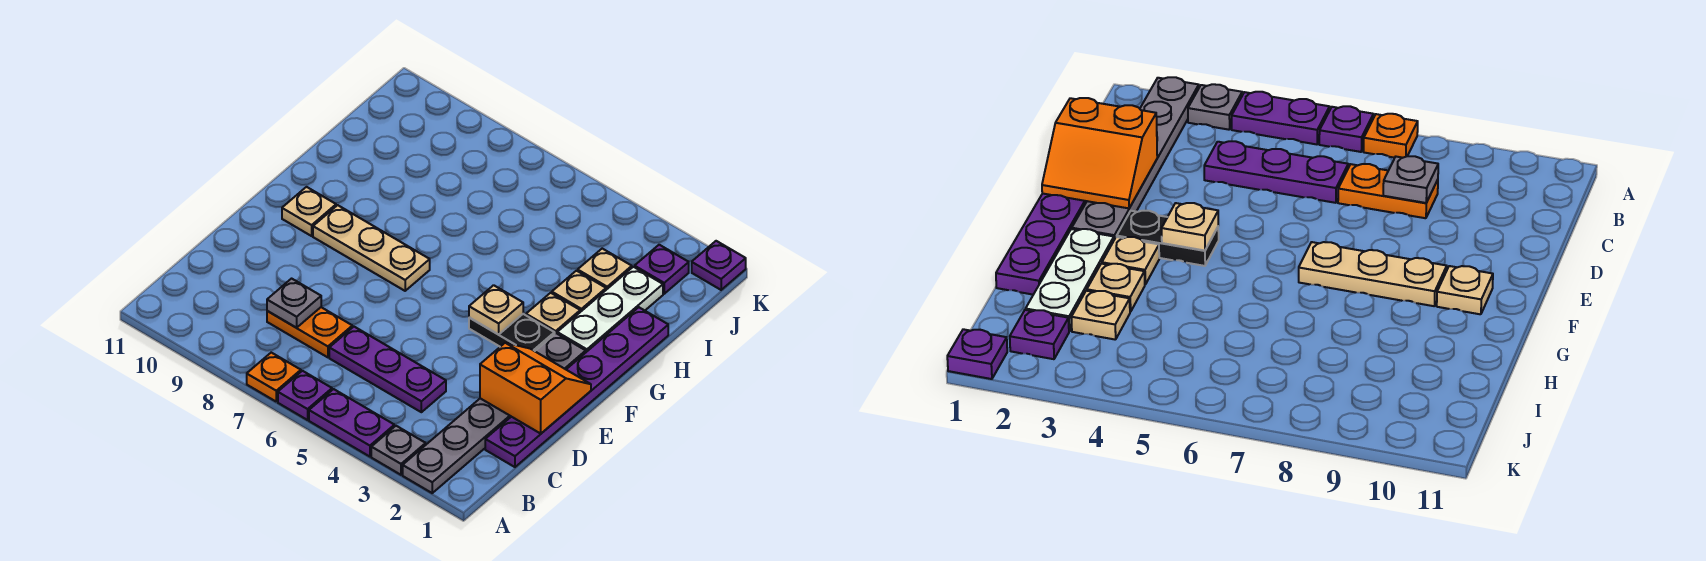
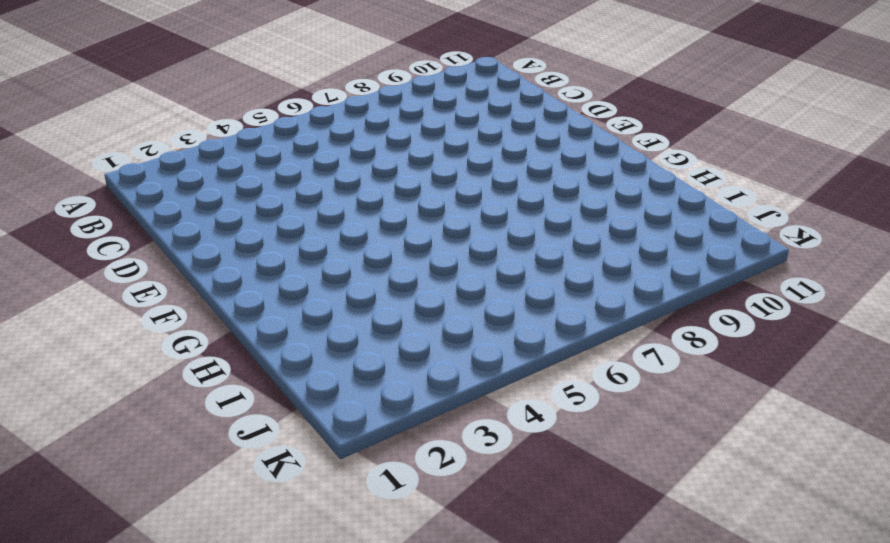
none -> grey 1x6 plate [403,333,586,493]
none -> grey 1x1 plate [371,426,426,475]
none -> purple 1x2 plate [309,389,394,457]

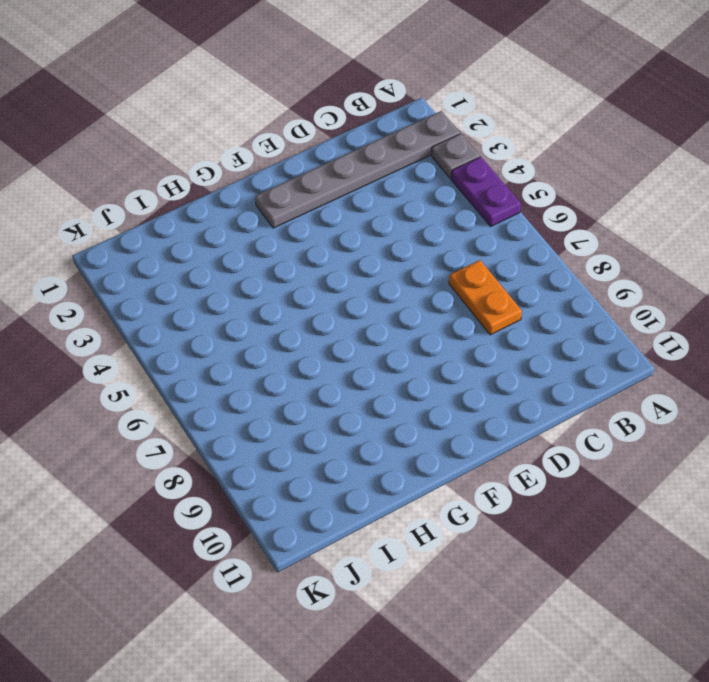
none -> purple 1x1 plate [278,371,332,420]
none -> orange 1x1 plate [247,353,301,401]
none -> purple 1x6 plate [485,307,668,467]

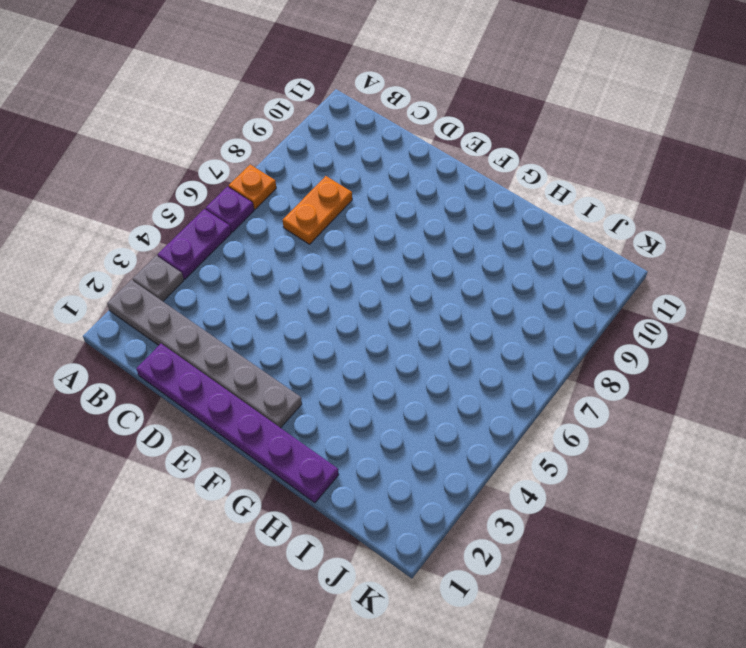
none -> purple 1x3 plate [329,327,446,412]
none -> black 1x2 plate [469,314,555,351]
none -> tan 1x3 plate [313,205,430,291]

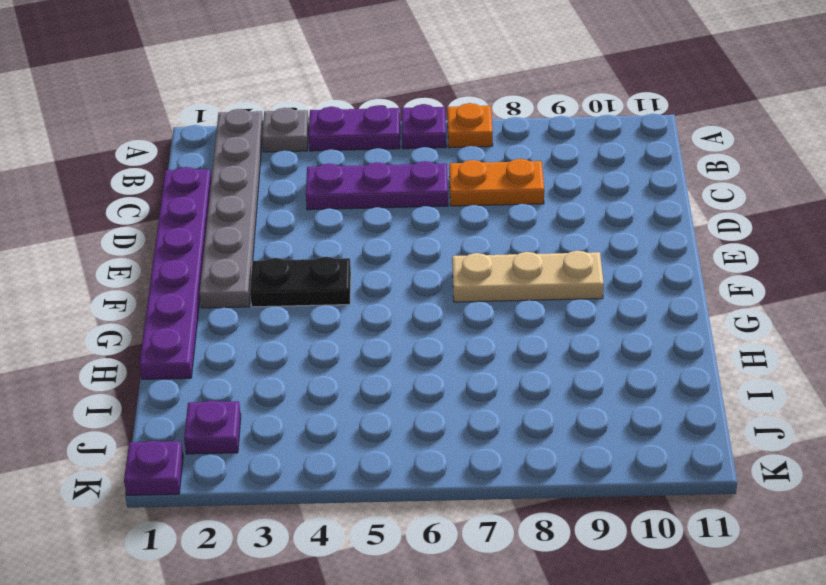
none -> tan 1x1 plate [282,187,336,236]
none -> white 1x3 plate [557,267,663,352]
none -> tan 1x1 plate [526,293,580,334]

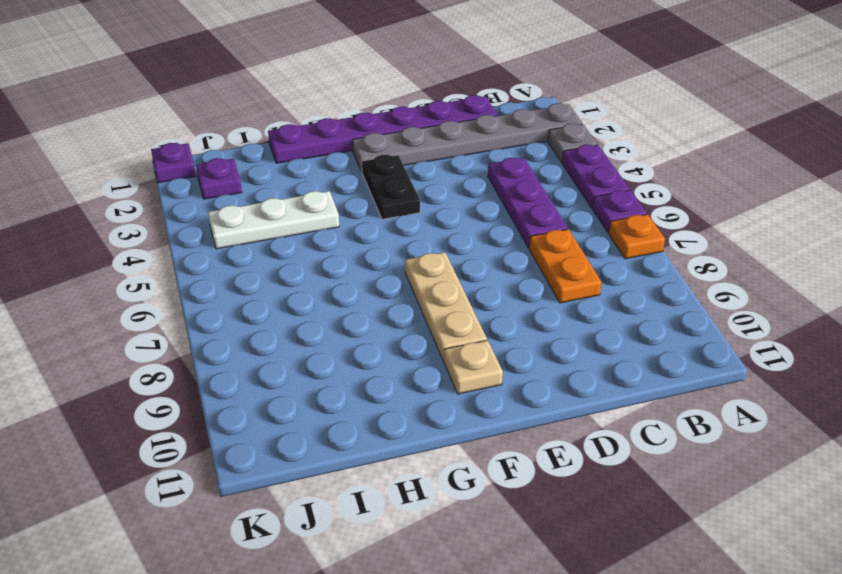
white 1x3 plate [208,191,339,249] -> white 1x3 plate moved to [557,267,663,352]
none -> tan 1x1 plate [526,293,580,334]
none -> tan 1x1 plate [552,271,606,312]
none -> tan 1x1 plate [578,249,632,290]

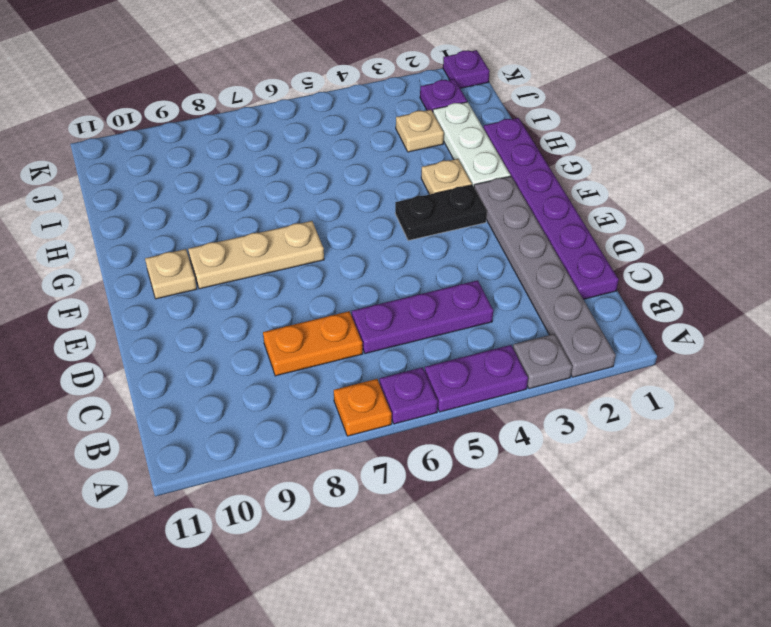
none -> tan 1x1 plate [552,271,606,312]
none -> grey 1x1 plate [267,279,321,328]
none -> orange 2x2 slope [480,343,591,434]

